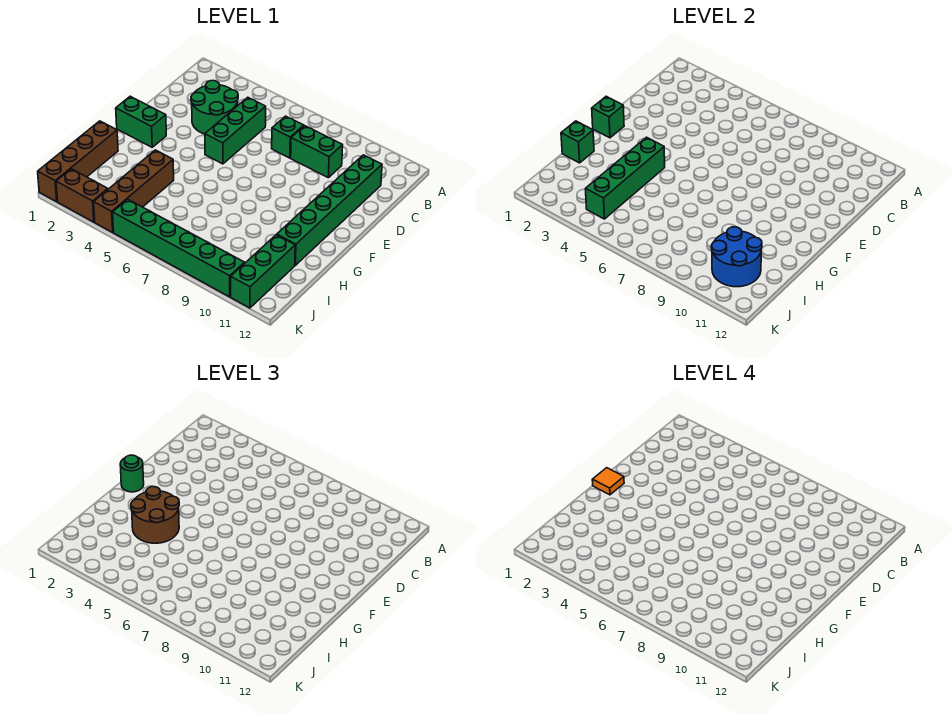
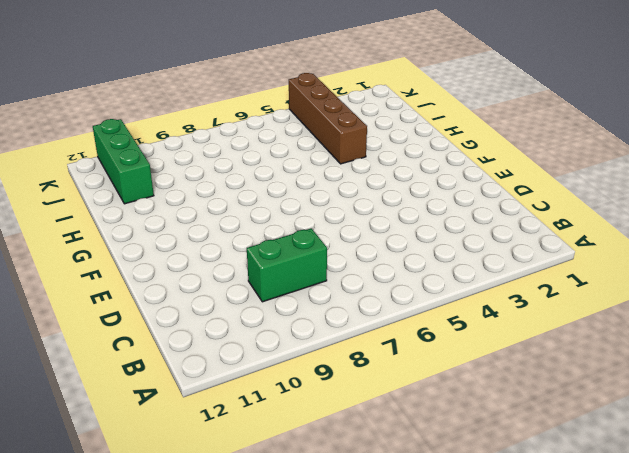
none -> green 2x2 round brick [191,81,238,134]
none -> green 1x3 brick [205,97,266,164]
none -> green 1x1 brick [272,116,304,158]

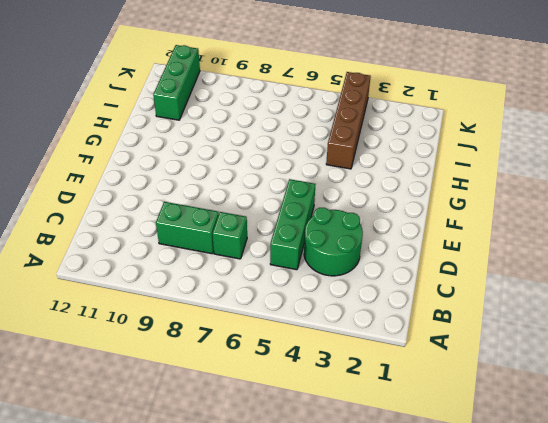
none -> green 1x6 brick [277,155,382,265]
none -> green 1x2 brick [116,96,166,147]
none -> brown 1x4 brick [38,121,118,202]

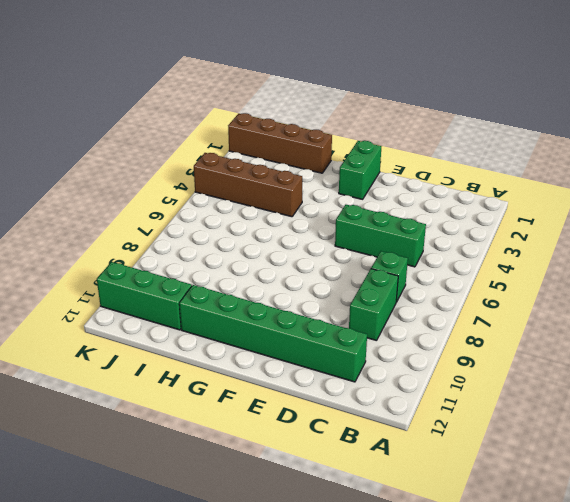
none -> green 2x2 round brick [191,81,238,134]
none -> brown 1x2 brick [56,169,108,222]
none -> green 1x6 brick [113,199,245,297]

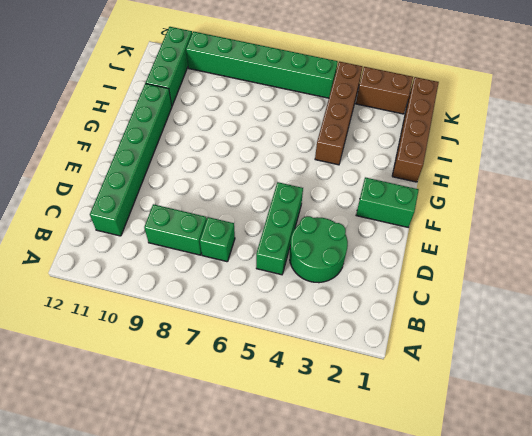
none -> green 1x1 brick [592,96,624,138]
none -> green 1x4 brick [585,137,665,219]
none -> green 1x1 brick [561,121,594,163]

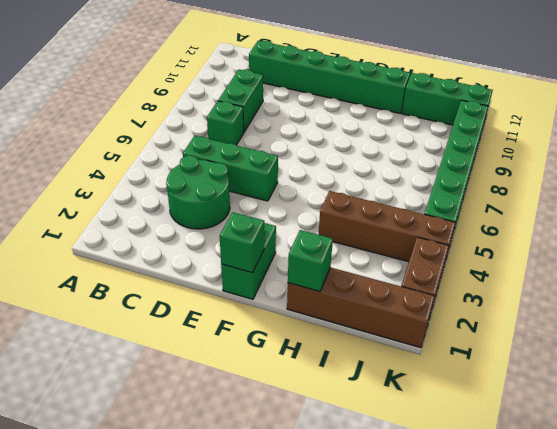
none -> green 1x4 brick [585,137,665,219]
none -> blue 2x2 round brick [711,227,762,287]
none -> green 1x1 round brick [120,455,144,492]

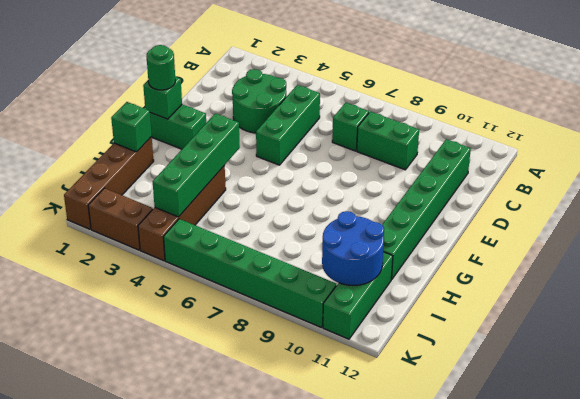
none -> brown 2x2 round brick [131,487,179,543]
none -> orange 1x1 tile [592,468,624,495]

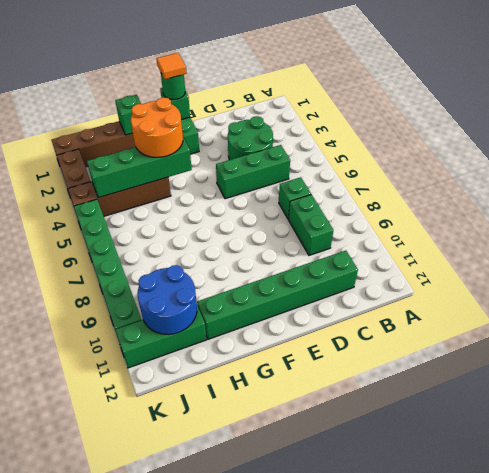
orange 2x2 round brick [131,97,183,157] -> brown 2x2 round brick [131,487,179,543]

